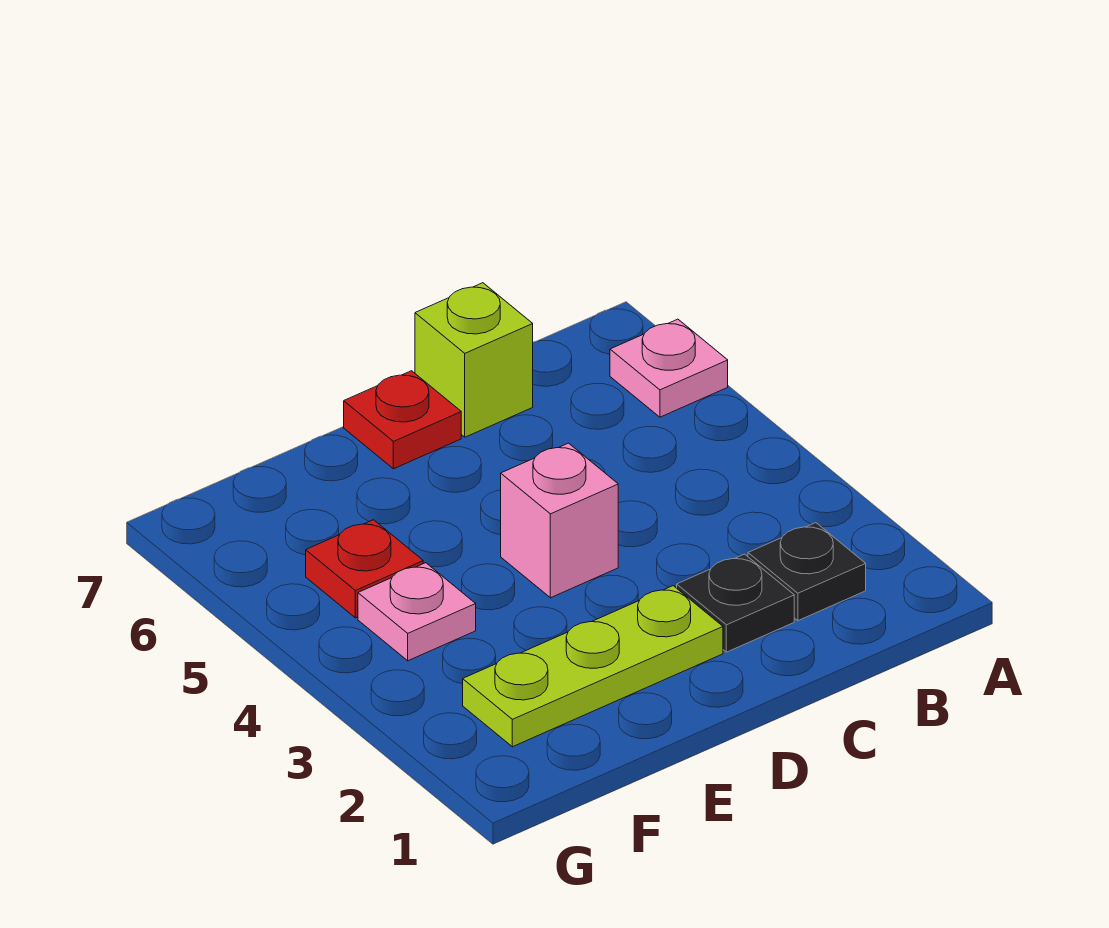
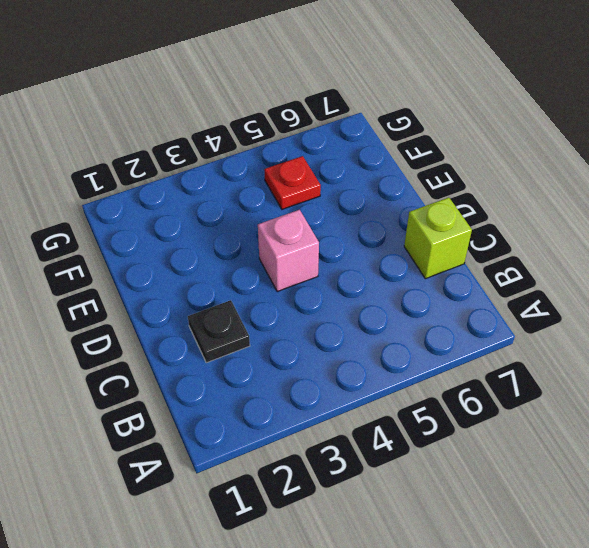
none -> pink 1x1 plate [610,319,728,417]
none -> black 1x1 plate [748,523,866,621]

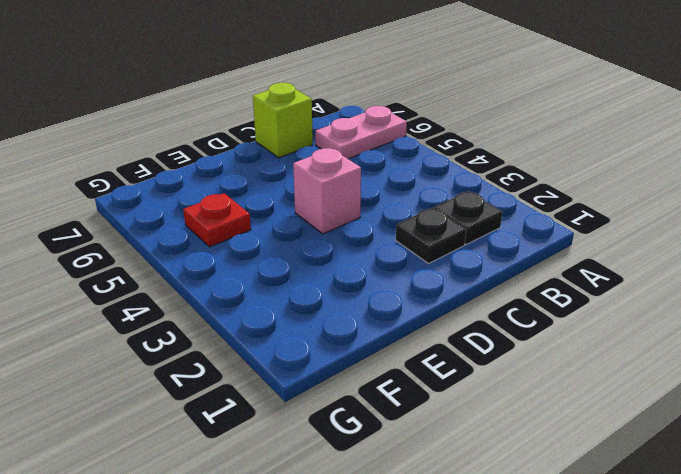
pink 1x2 plate [315,106,407,159] -> pink 1x1 plate [610,319,728,417]
none -> lime 1x3 plate [463,586,723,747]
none -> red 1x1 plate [344,371,461,469]

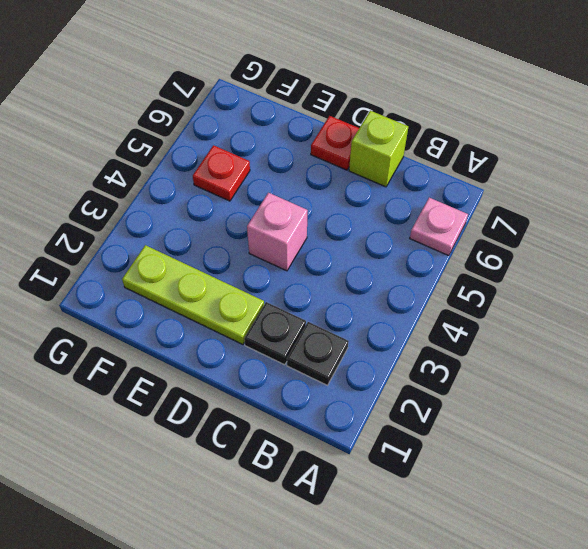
none -> pink 1x1 plate [358,563,476,661]

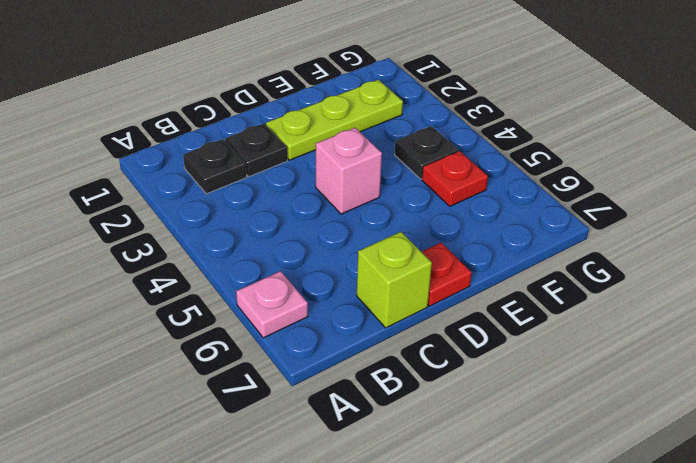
black 1x1 plate [395,126,458,179] -> pink 1x1 plate [358,563,476,661]

